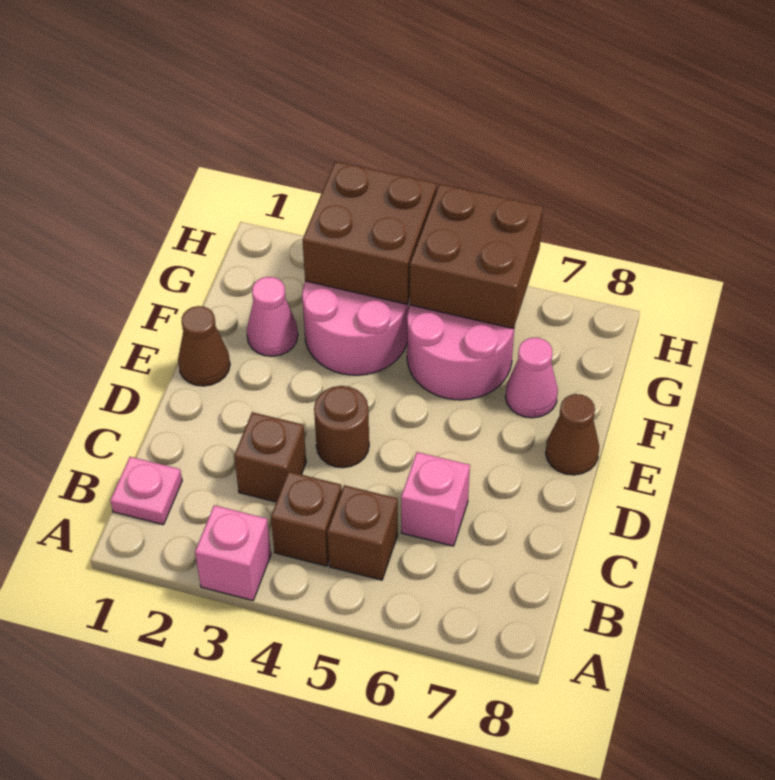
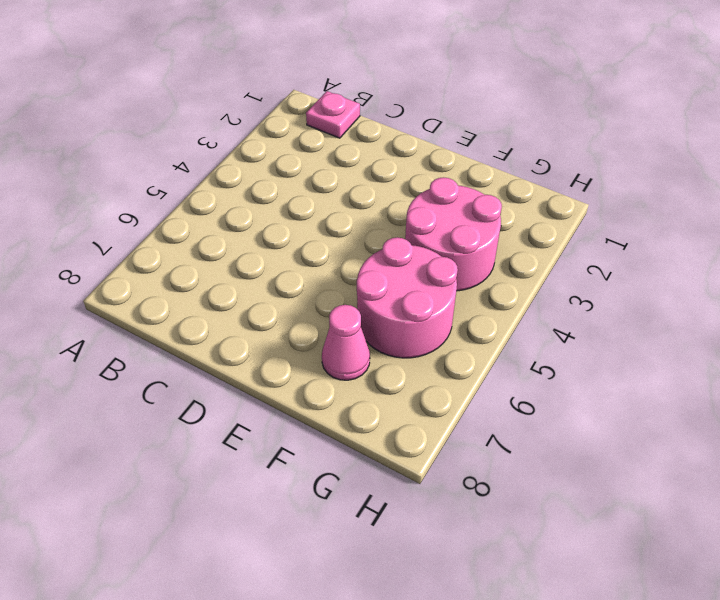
none -> pink 1x1 brick [195,505,271,601]
none -> brown 1x1 brick [271,472,342,566]
none -> brown 1x1 brick [327,485,398,580]

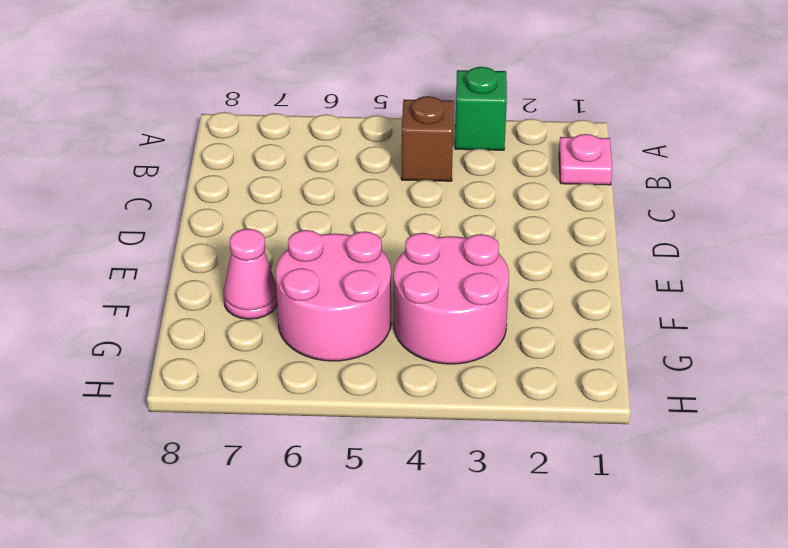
green 1x1 brick [455,67,507,150] -> pink 1x1 brick [195,505,271,601]
none -> brown 1x1 brick [327,485,398,580]
none -> brown 1x1 brick [234,412,306,502]
none -> pink 1x1 brick [401,452,470,546]

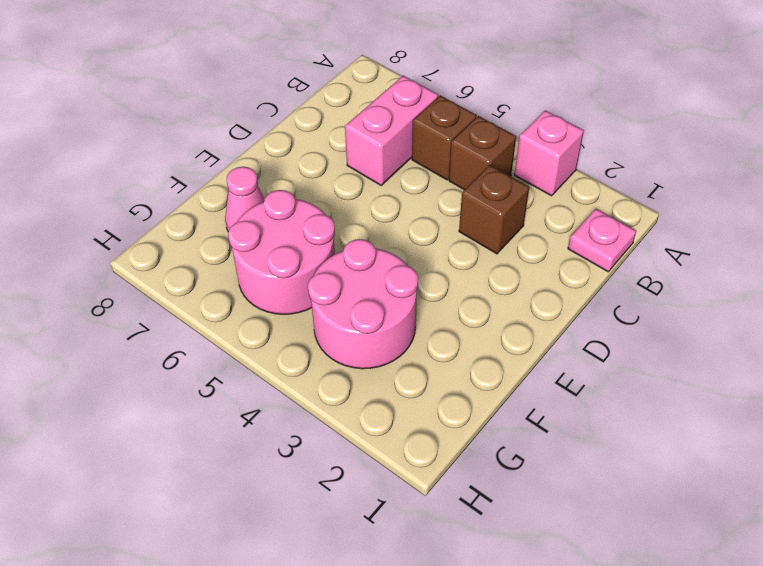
pink 1x2 brick [345,76,438,185] -> pink 1x1 brick [401,452,470,546]
none -> brown 1x1 round brick [314,386,369,468]
none -> brown 1x1 cone [178,306,230,386]
none -> brown 1x1 cone [546,394,599,475]

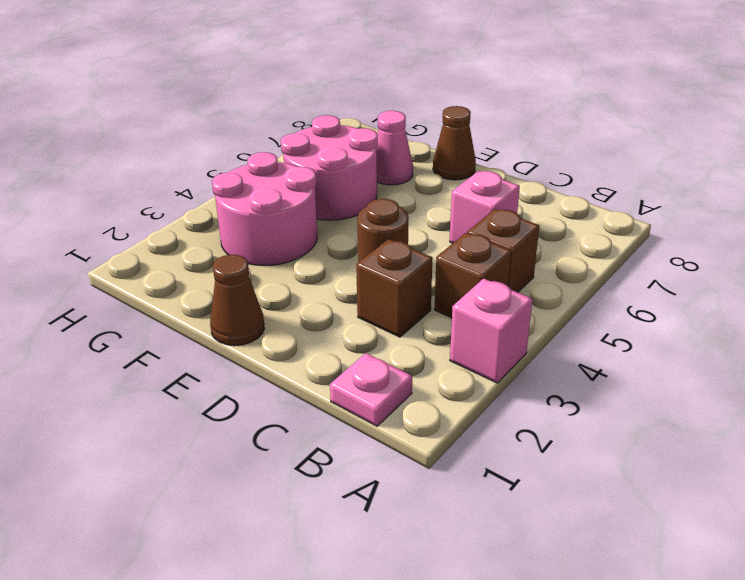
none -> pink 1x1 cone [247,277,298,356]
none -> brown 2x2 brick [303,161,437,304]
none -> brown 2x2 brick [410,184,543,329]

